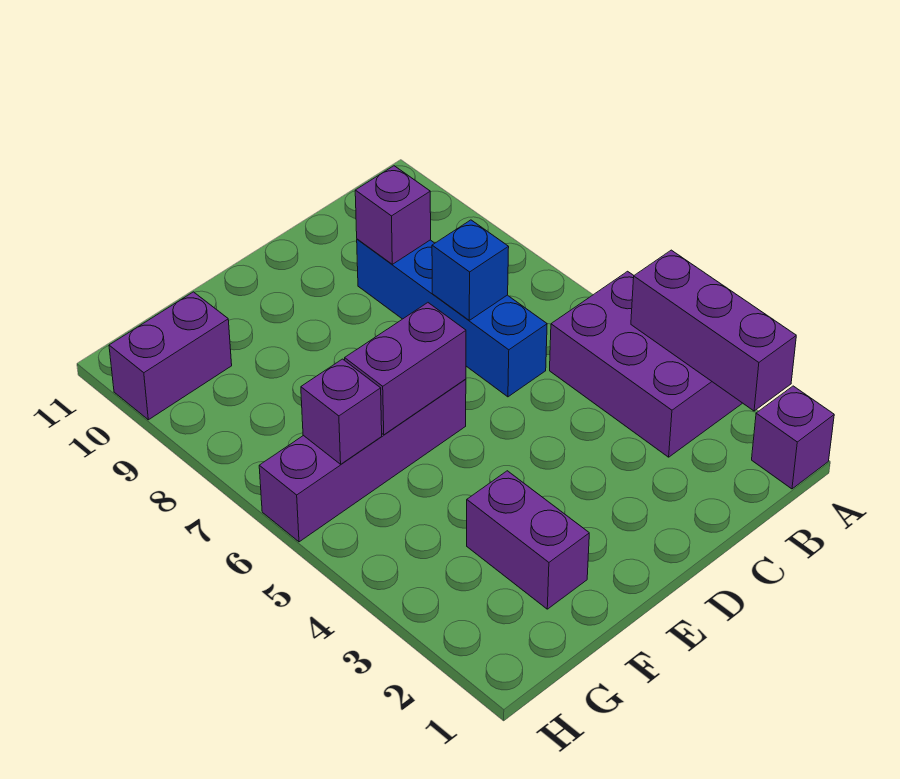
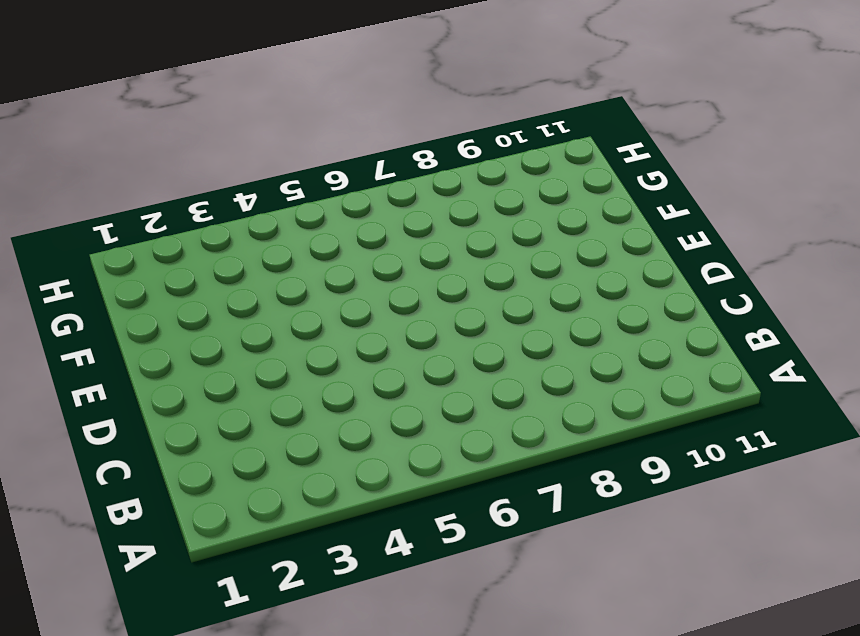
none -> purple 1x1 brick [752,386,834,489]
none -> purple 2x3 brick [550,271,742,457]

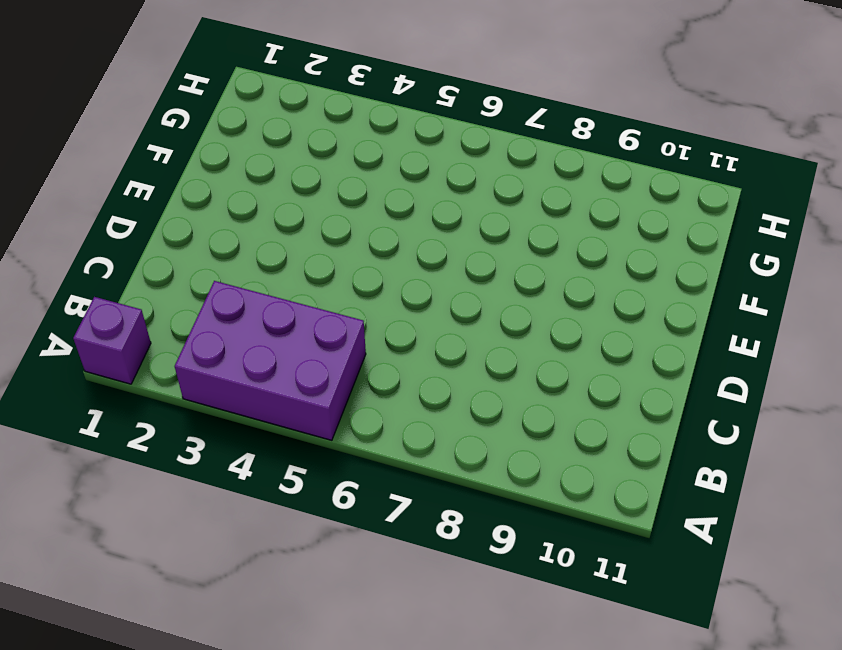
none -> blue 1x4 brick [357,239,547,397]
none -> purple 1x4 brick [259,379,466,542]

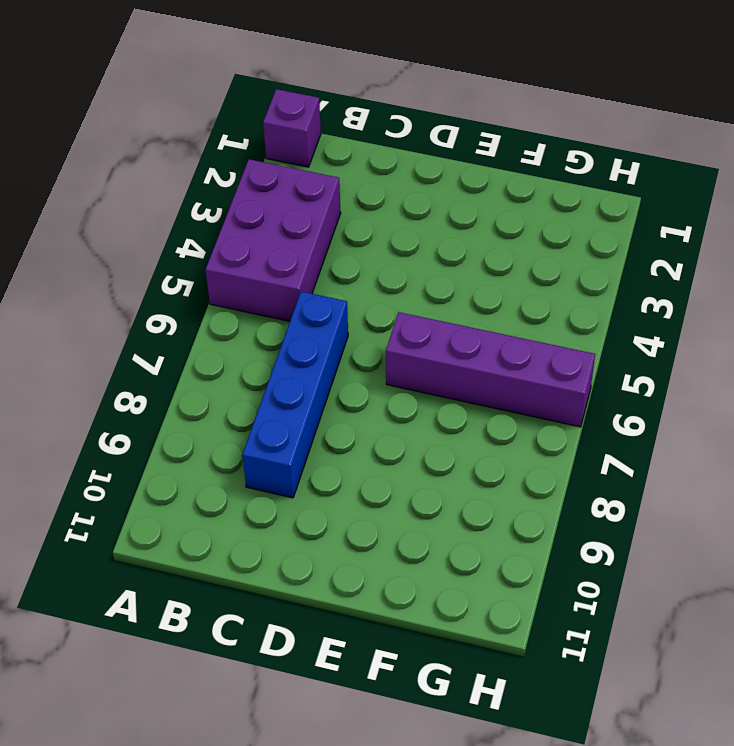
none -> purple 1x2 brick [467,471,589,609]
none -> purple 1x2 brick [109,292,232,420]

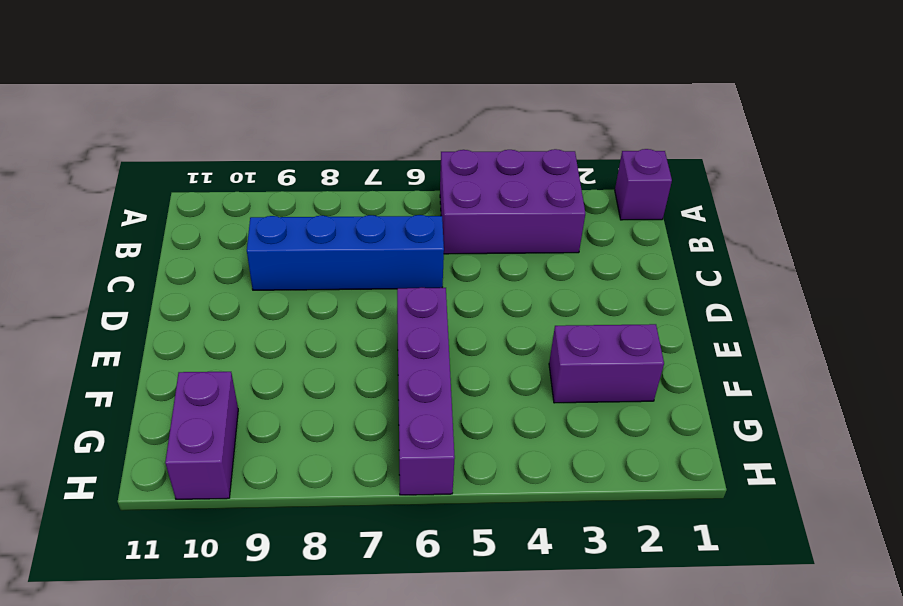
none -> purple 1x3 brick [631,250,796,411]
none -> blue 1x1 brick [432,220,509,320]

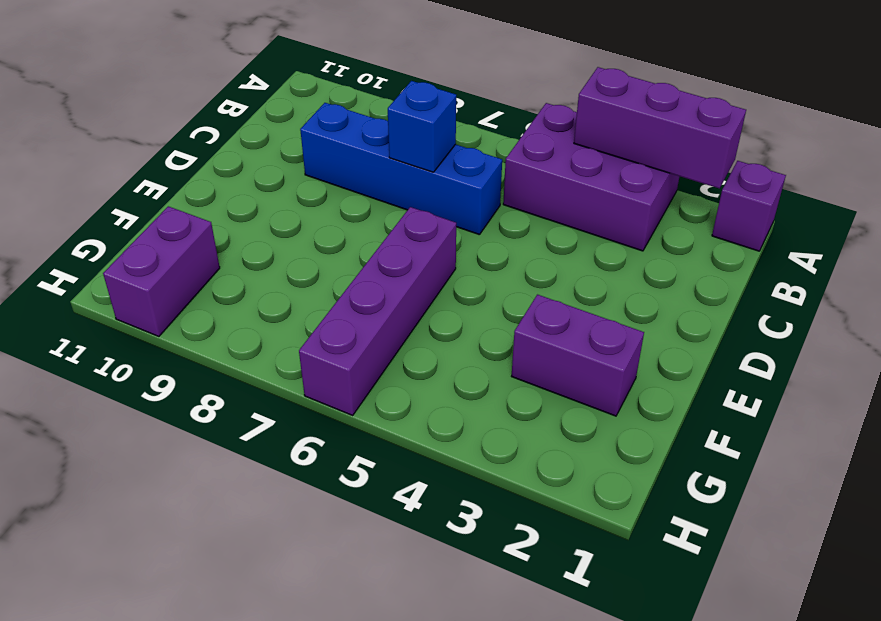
none -> purple 1x1 brick [355,166,431,264]
none -> purple 1x2 brick [345,303,466,435]

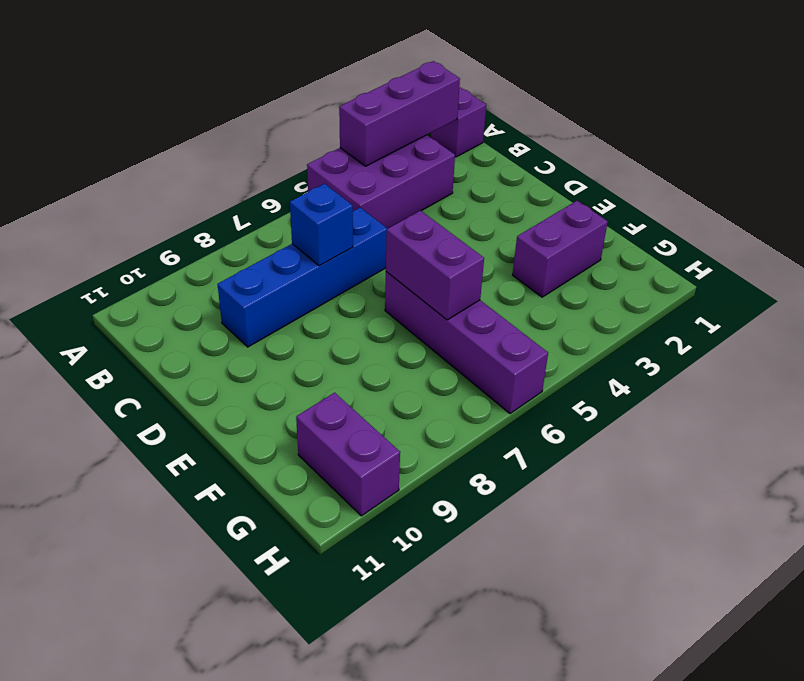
none -> purple 1x1 brick [355,166,431,264]
none -> purple 1x1 brick [301,359,382,464]

